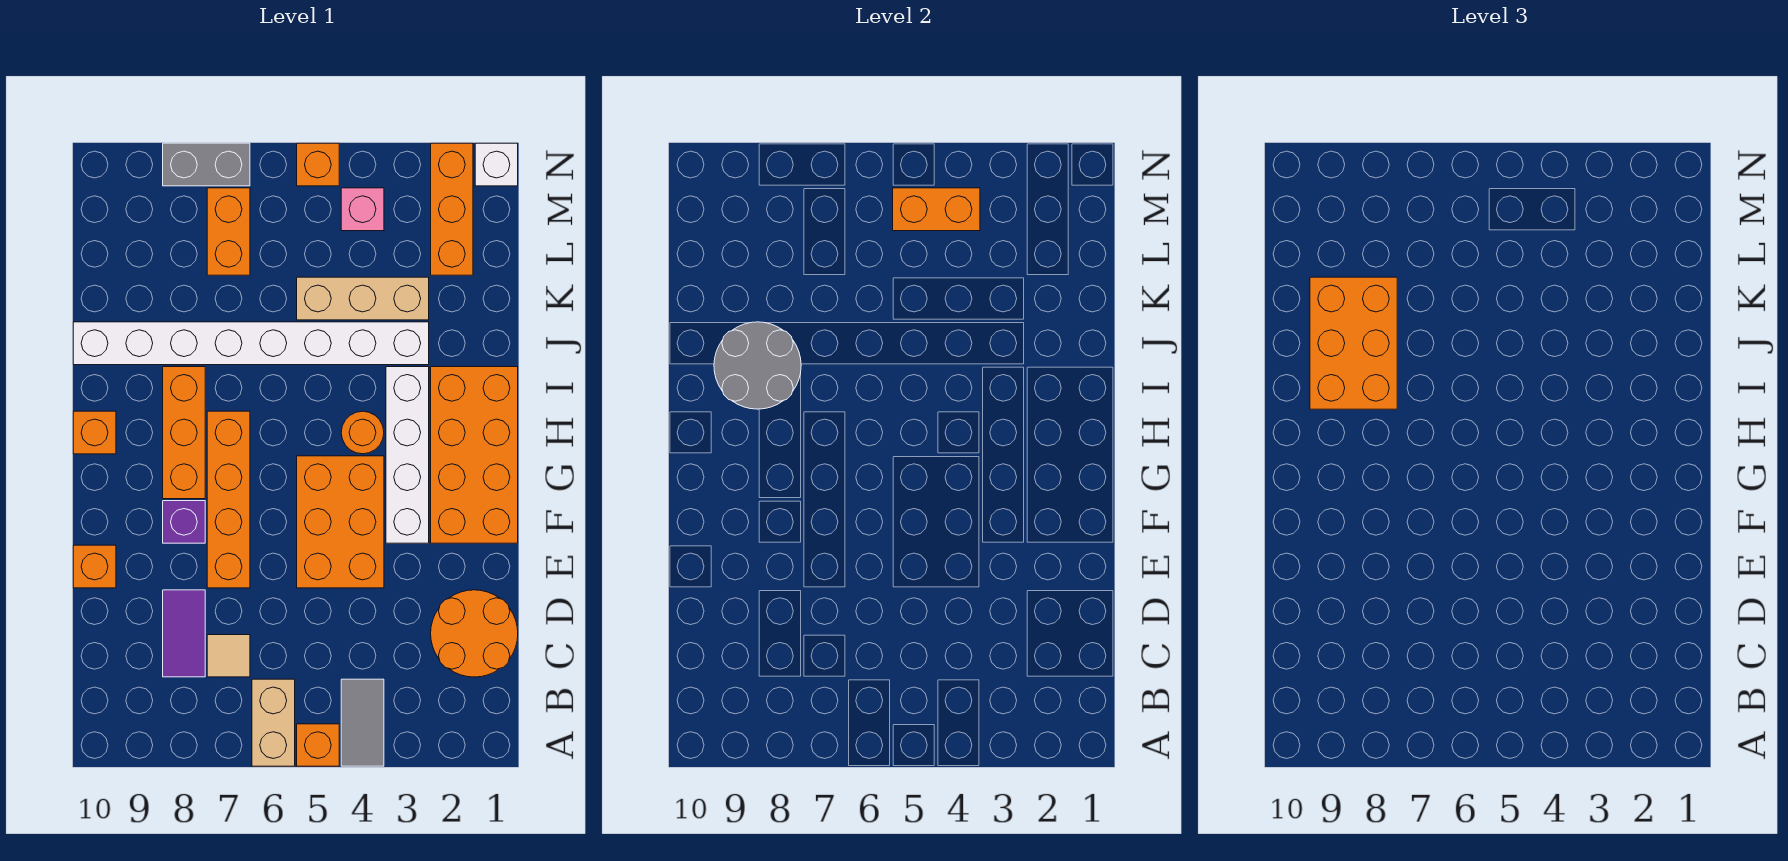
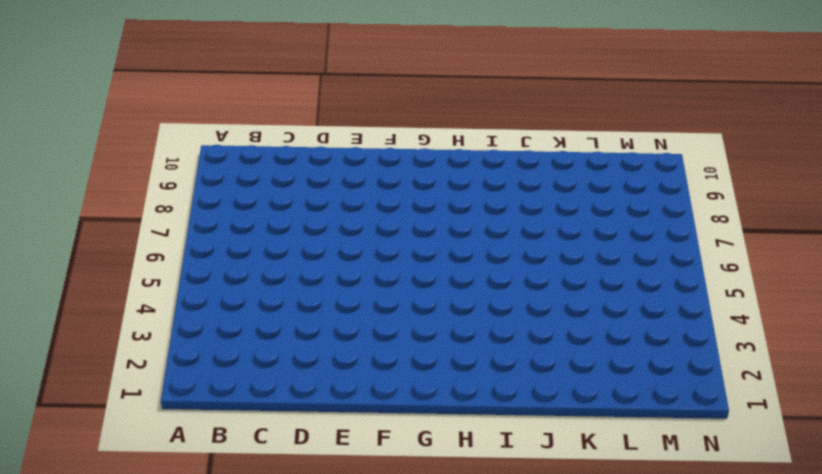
none -> grey 1x2 tile [341,679,384,766]
none -> orange 1x1 brick [297,724,339,766]
none -> tan 1x2 brick [252,679,295,766]

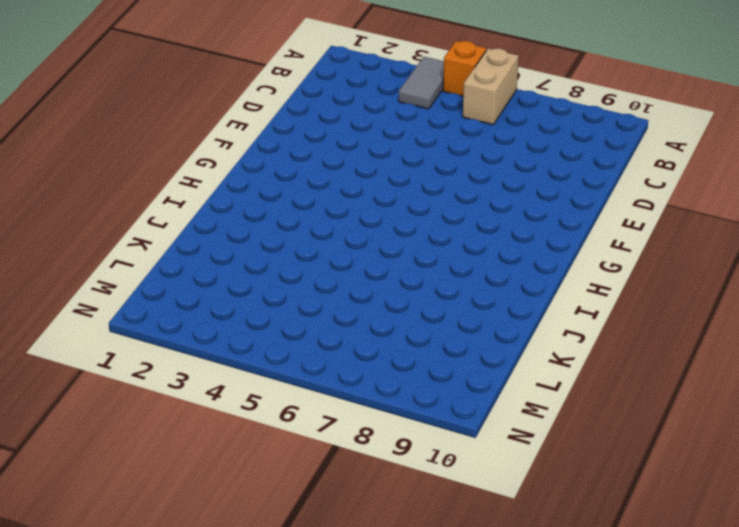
none -> orange 2x2 round brick [431,590,518,677]
none -> tan 1x1 tile [207,635,250,677]
none -> purple 1x2 tile [163,590,205,677]

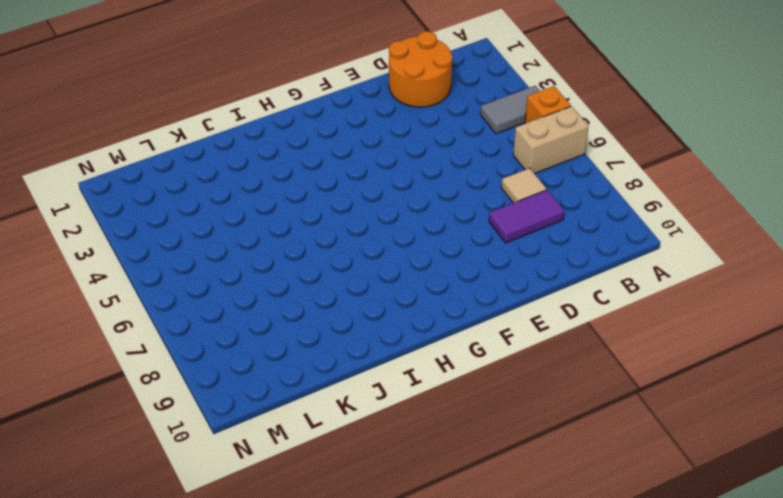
none -> orange 2x3 brick [297,456,384,588]
none -> orange 1x4 brick [207,411,250,588]
none -> orange 1x1 brick [73,545,116,588]

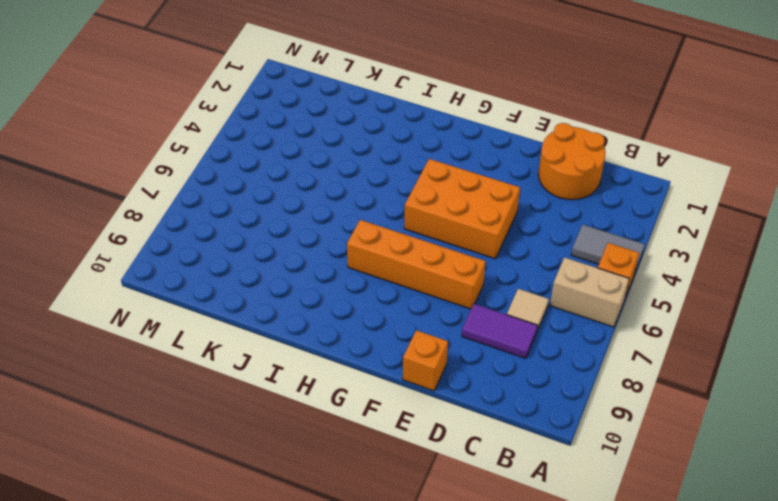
none -> orange 2x4 brick [431,367,518,543]
none -> white 1x4 brick [386,367,429,543]
none -> purple 1x1 brick [163,501,205,543]

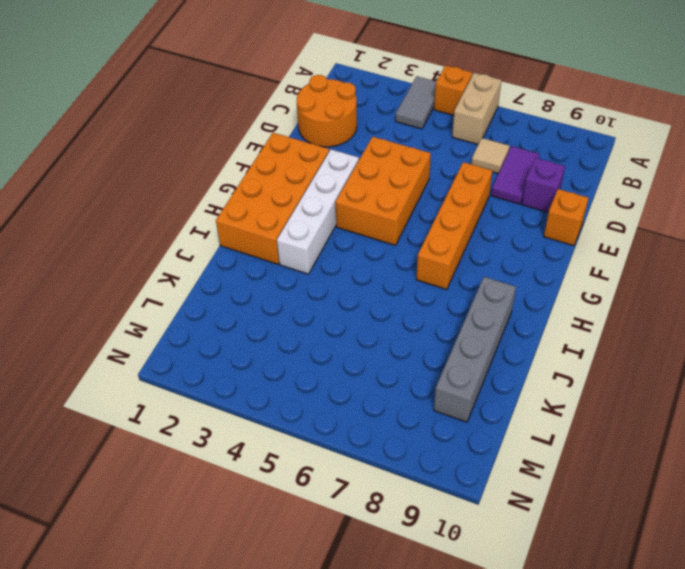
purple 1x1 brick [522,158,565,212] -> purple 1x1 brick moved to [163,501,205,543]
grey 1x4 brick [434,277,516,422] -> white 1x8 brick [73,322,429,365]
none -> orange 1x3 brick [163,367,205,499]
none -> orange 1x1 round brick [341,411,384,454]
none -> orange 1x1 brick [73,411,116,454]

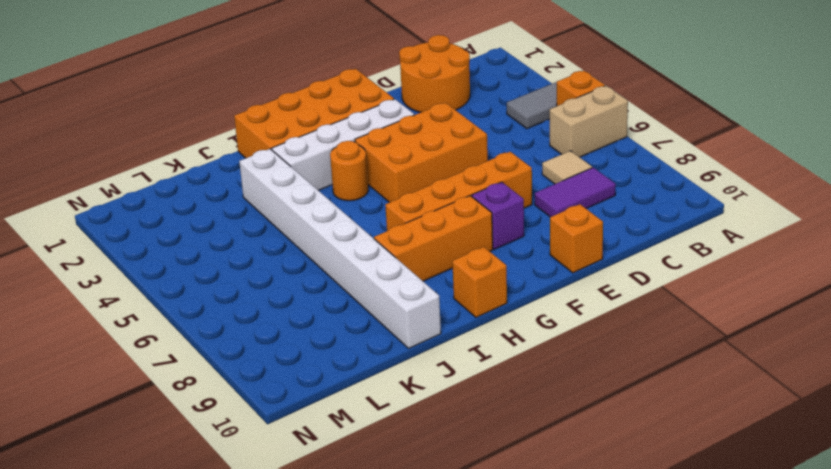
none -> tan 1x3 brick [297,277,429,320]
none -> orange 1x3 brick [431,143,473,275]
none -> orange 1x2 brick [207,188,250,275]

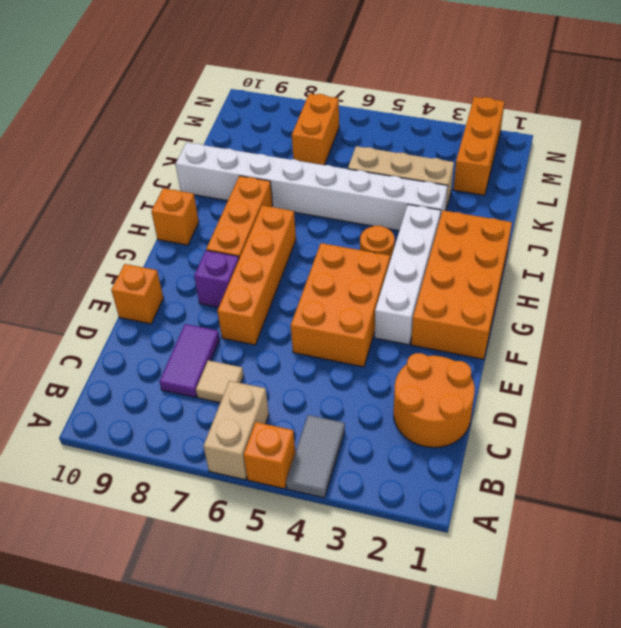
none -> pink 1x1 brick [341,188,384,231]
none -> white 1x1 brick [475,143,518,186]
none -> orange 1x1 brick [297,143,339,186]

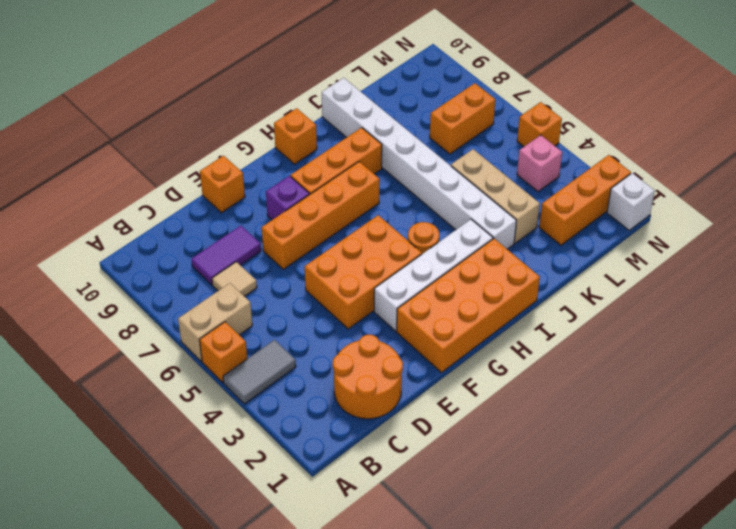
none -> grey 1x2 brick [163,143,250,186]
none -> grey 2x2 round brick [714,322,801,409]
none -> orange 1x2 brick [893,188,980,231]

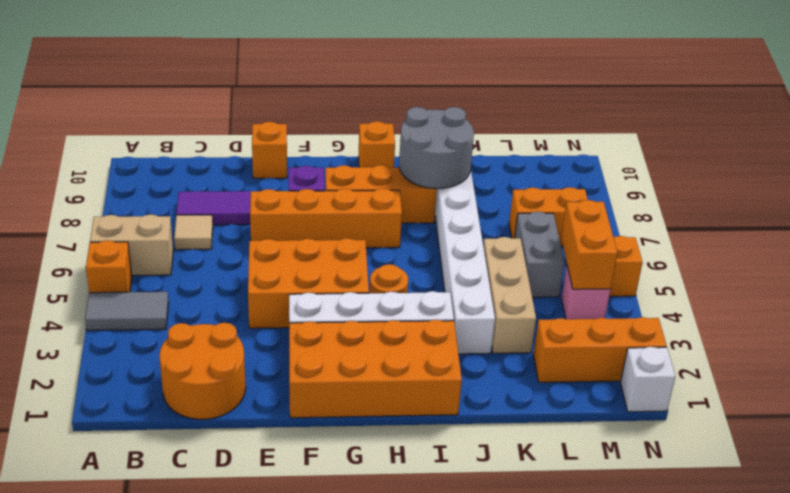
grey 1x2 brick [515,212,565,297] -> grey 1x2 brick moved to [163,143,250,186]
none -> orange 2x3 brick [1310,277,1397,409]

